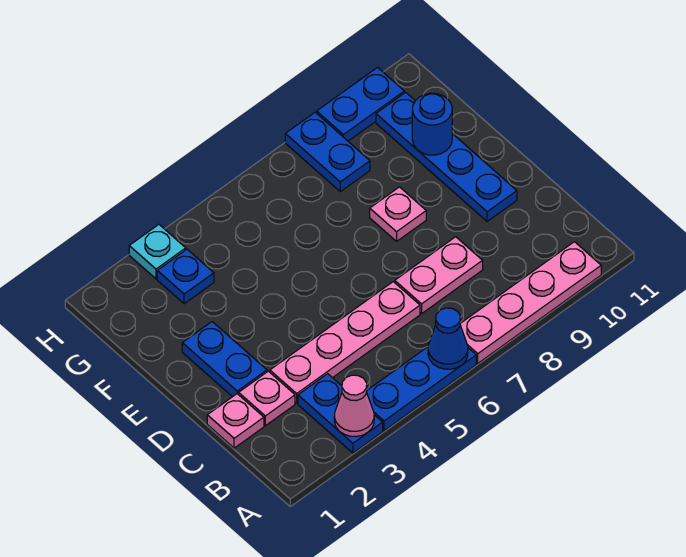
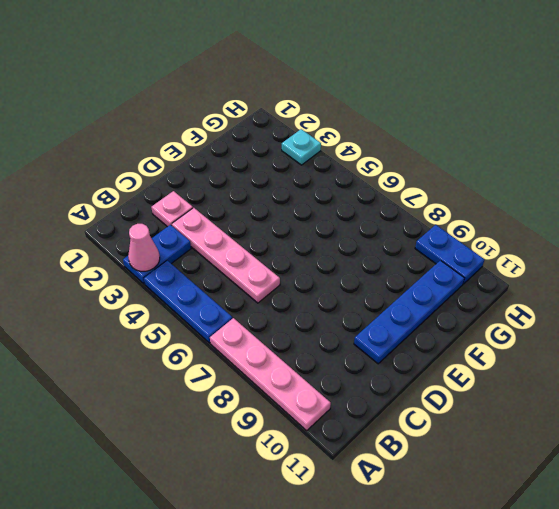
none -> pink 1x1 plate [207,394,264,448]
none -> pink 1x2 plate [395,237,483,314]
none -> blue 1x2 plate [182,322,267,397]

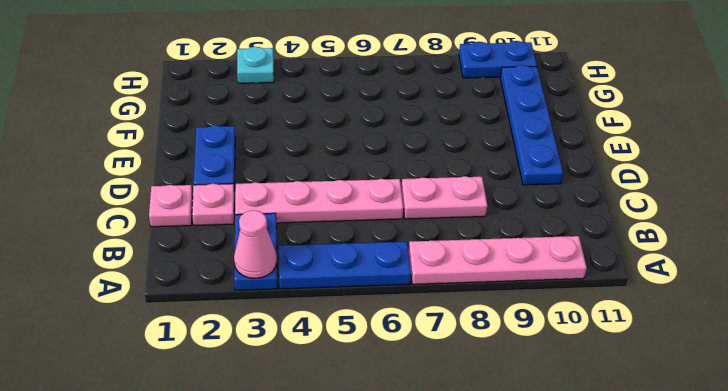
none -> pink 1x1 plate [370,187,426,241]
none -> blue 1x1 plate [157,249,214,304]
none -> blue 1x2 plate [285,112,370,192]

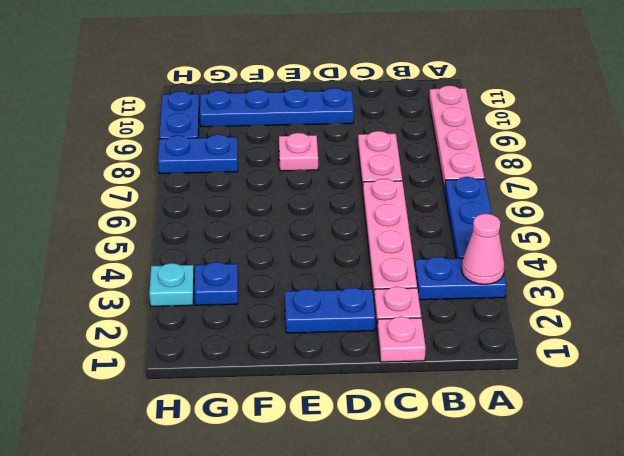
none -> blue 1x1 cone [428,308,468,369]
none -> blue 1x1 round brick [412,93,452,155]

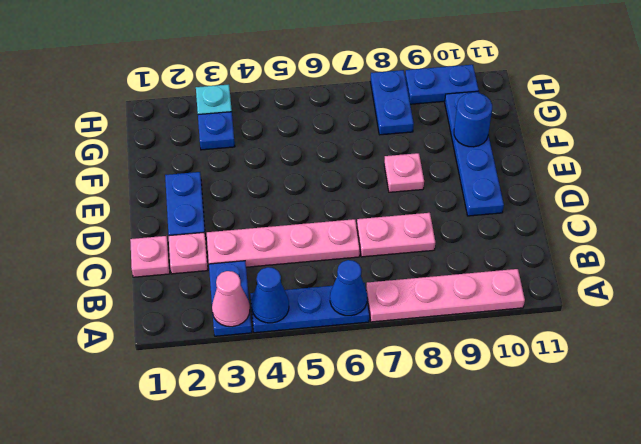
blue 1x1 cone [251,267,289,323] -> none

